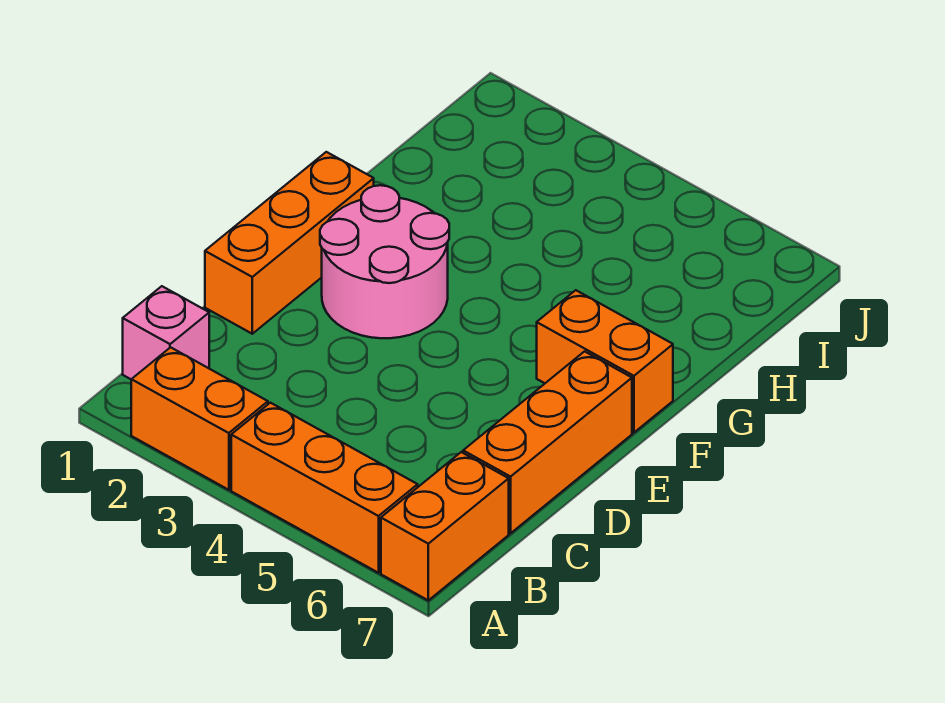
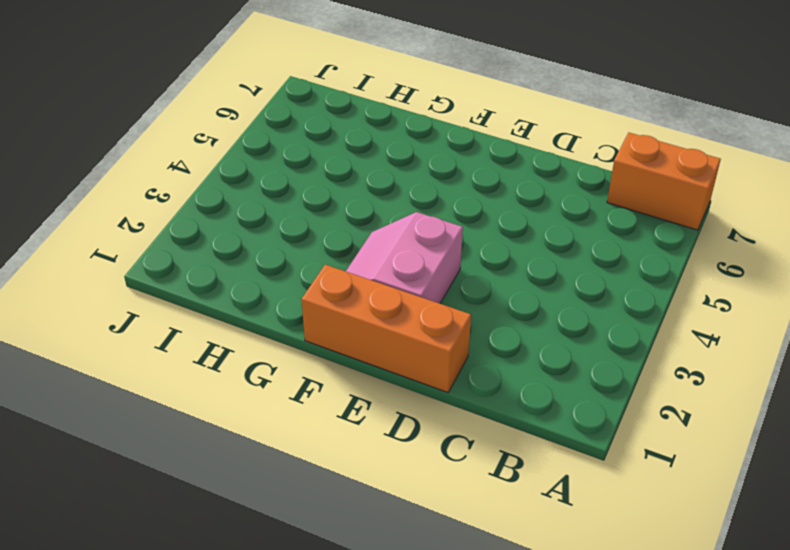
pink 2x2 slope [346,212,463,303] -> pink 2x2 round brick [320,185,449,338]
none -> orange 1x2 brick [131,347,268,490]
none -> orange 1x3 brick [231,403,418,573]

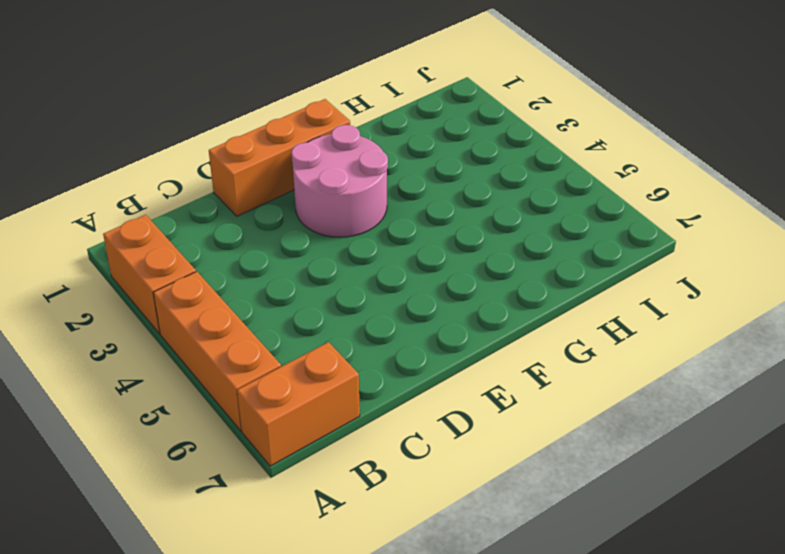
none -> pink 1x1 brick [123,286,209,379]
none -> orange 1x3 brick [463,351,632,533]

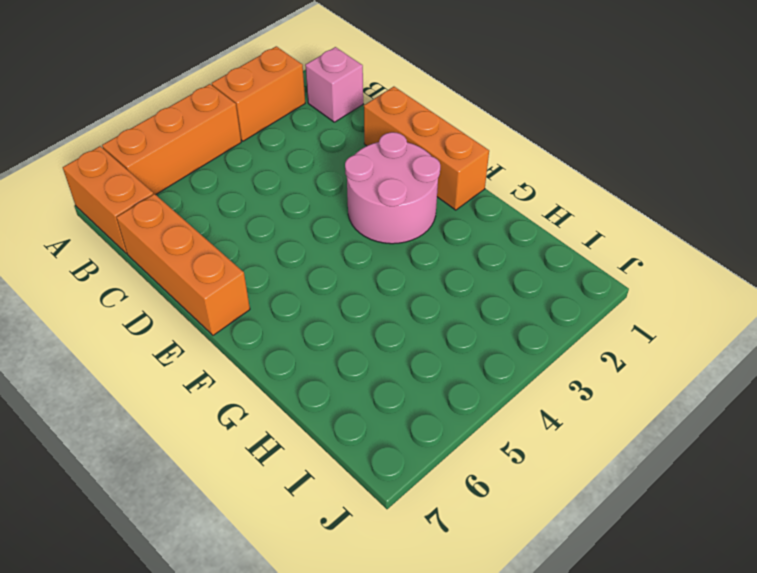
none -> orange 1x2 brick [537,290,673,433]

